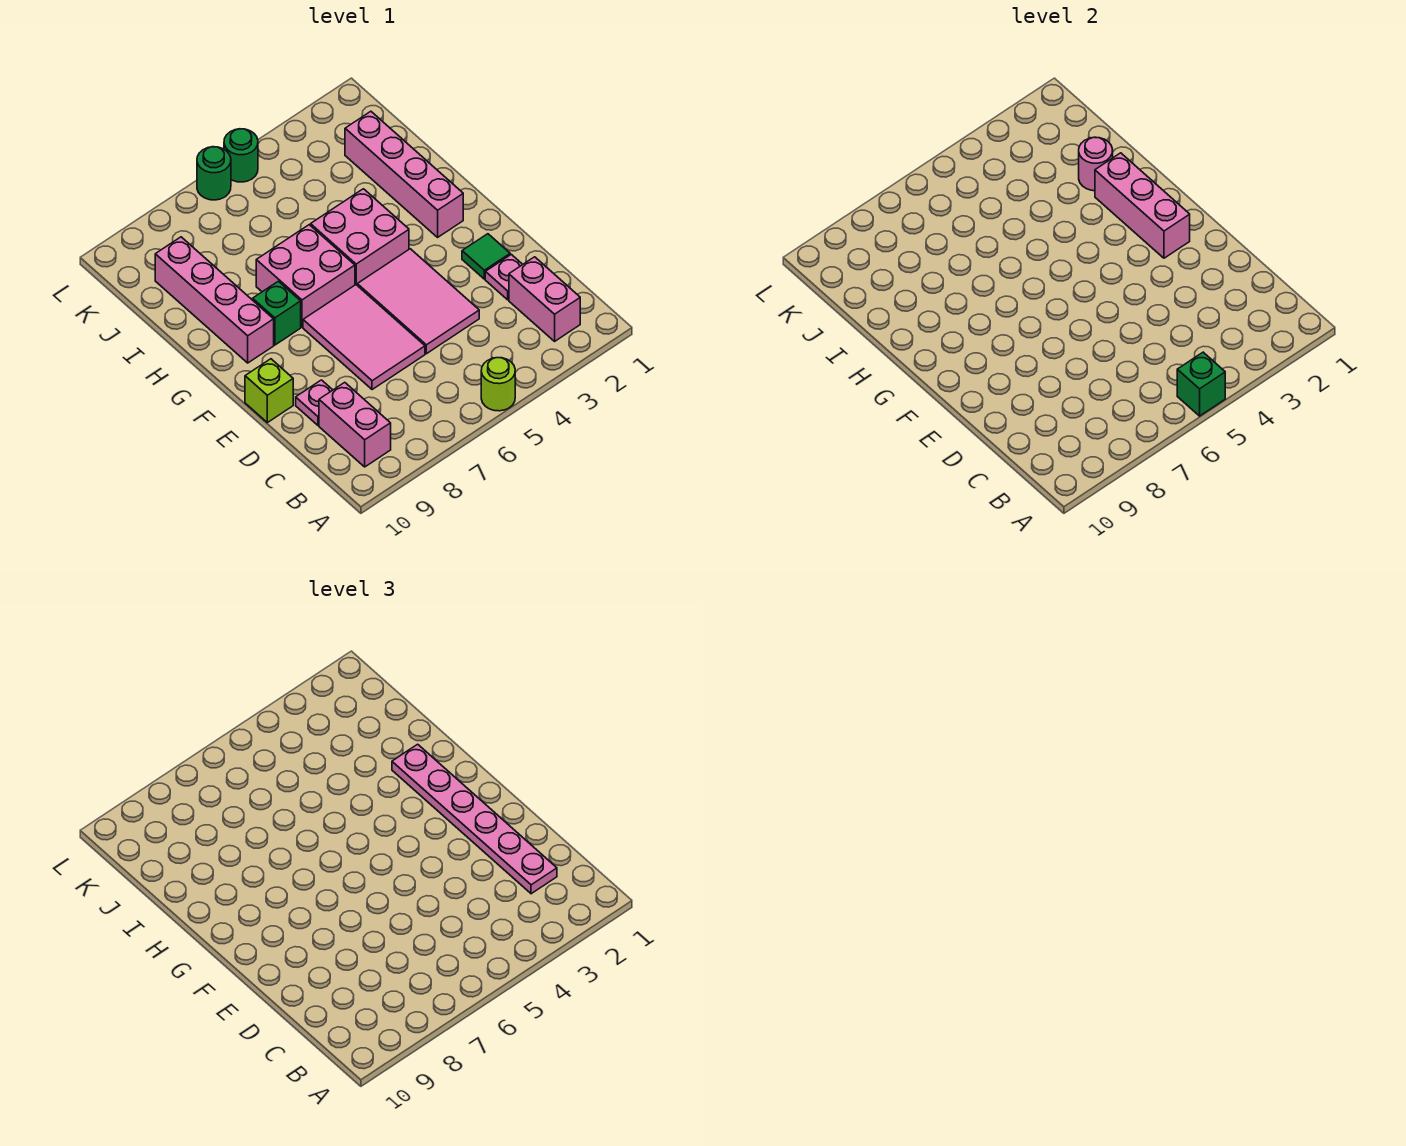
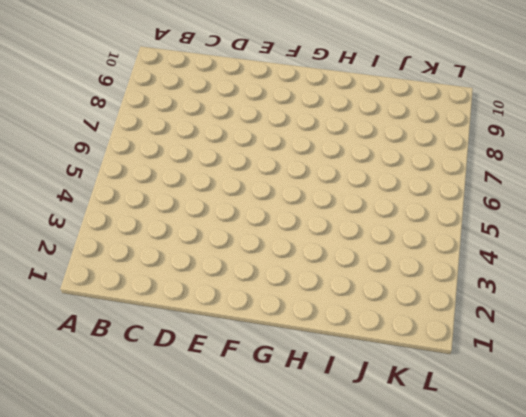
none -> lime 1x1 round brick [481,358,515,411]
none -> pink 1x2 brick [509,257,580,341]
none -> pink 1x2 brick [319,382,391,467]

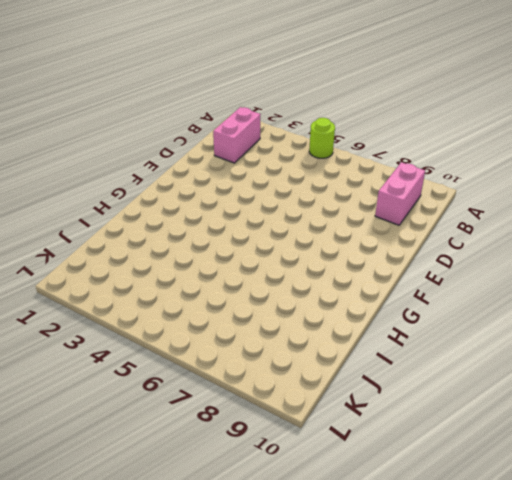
none -> pink 1x1 plate [485,254,523,300]
none -> pink 2x3 tile [357,249,479,354]
none -> pink 2x3 tile [303,285,425,390]

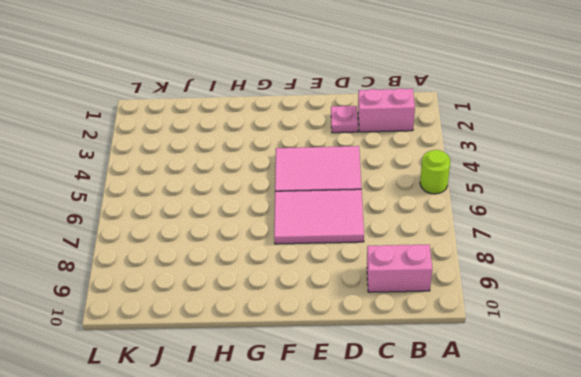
none -> pink 1x1 plate [296,380,332,425]
none -> green 1x1 tile [462,234,510,279]
none -> lime 1x1 brick [245,359,293,423]

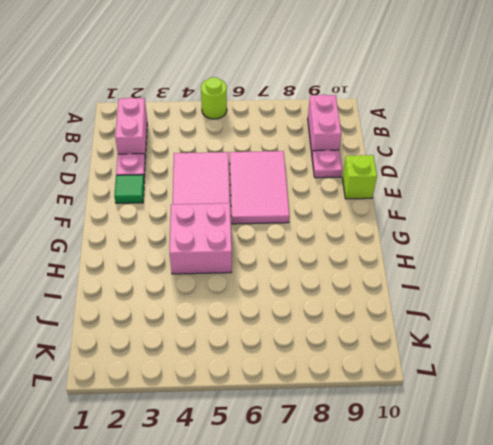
none -> pink 1x4 brick [345,111,463,237]
none -> pink 2x2 brick [256,225,355,327]
none -> green 1x1 brick [253,281,301,345]

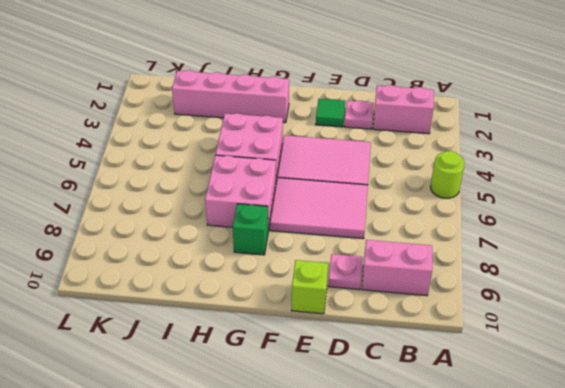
none -> pink 1x4 brick [155,237,274,363]
none -> green 1x1 round brick [224,129,258,182]
none -> green 1x1 round brick [197,147,231,200]

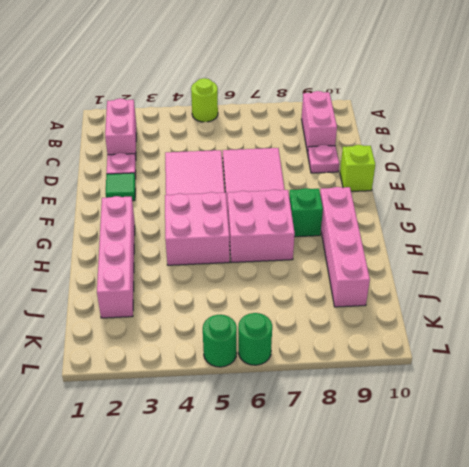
none -> green 1x1 brick [1177,352,1225,416]
none -> pink 1x3 brick [1095,153,1190,258]
none -> pink 1x1 round brick [1079,137,1113,191]

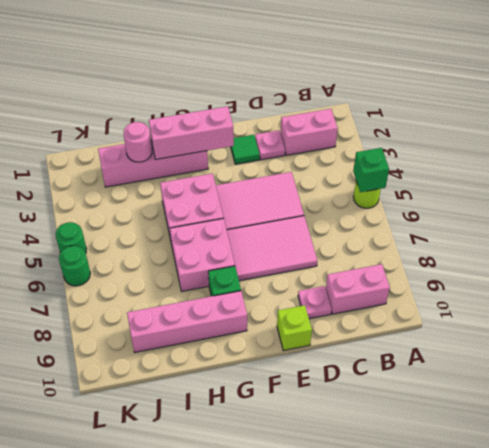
none -> pink 1x6 plate [392,744,557,894]

